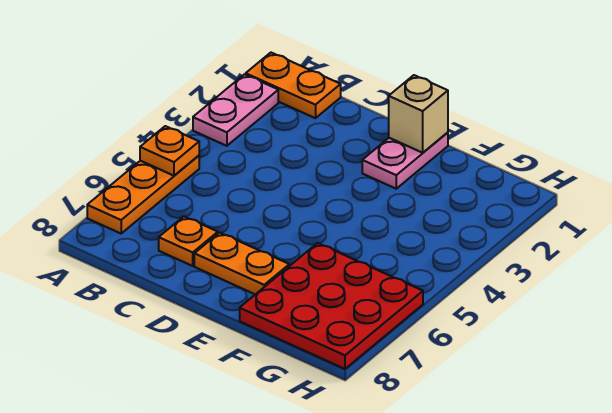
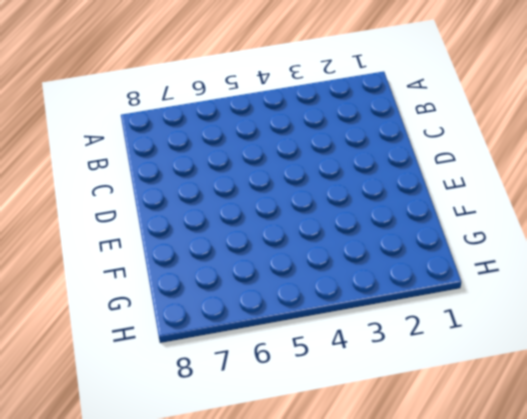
none -> orange 1x2 plate [246,53,341,118]
none -> pink 1x2 plate [193,74,278,146]

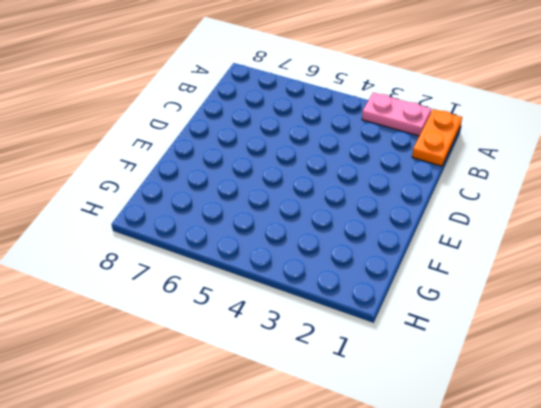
none -> orange 1x3 plate [87,156,199,233]
none -> orange 1x1 plate [159,217,218,266]

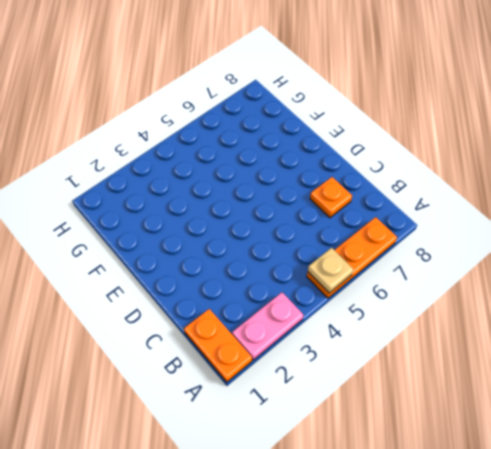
tan 1x1 plate [308,248,354,293] -> orange 1x1 plate [140,126,199,176]
none -> orange 1x2 plate [194,233,289,294]
none -> pink 1x2 plate [362,132,448,189]

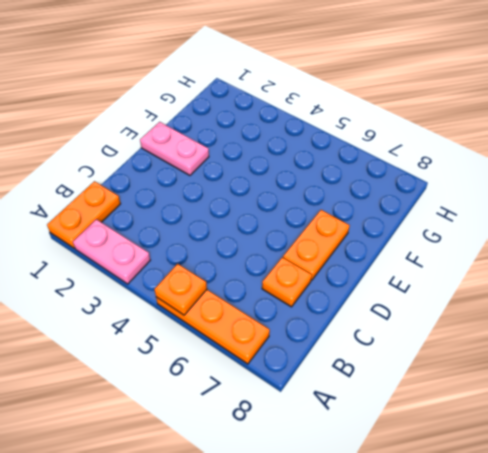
none -> red 3x3 plate [240,243,423,369]
none -> tan 1x1 brick [388,75,448,153]

